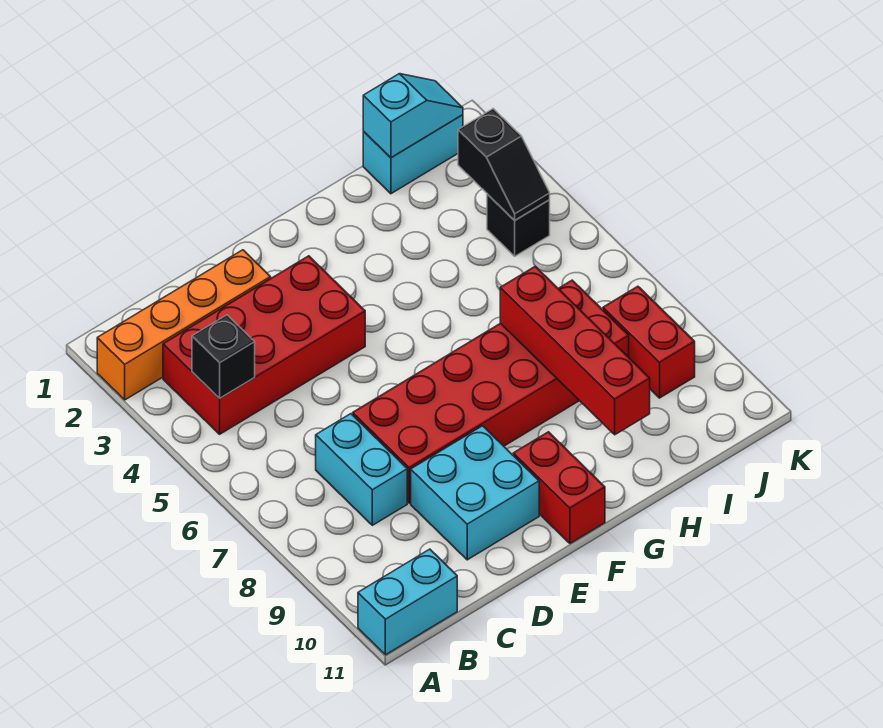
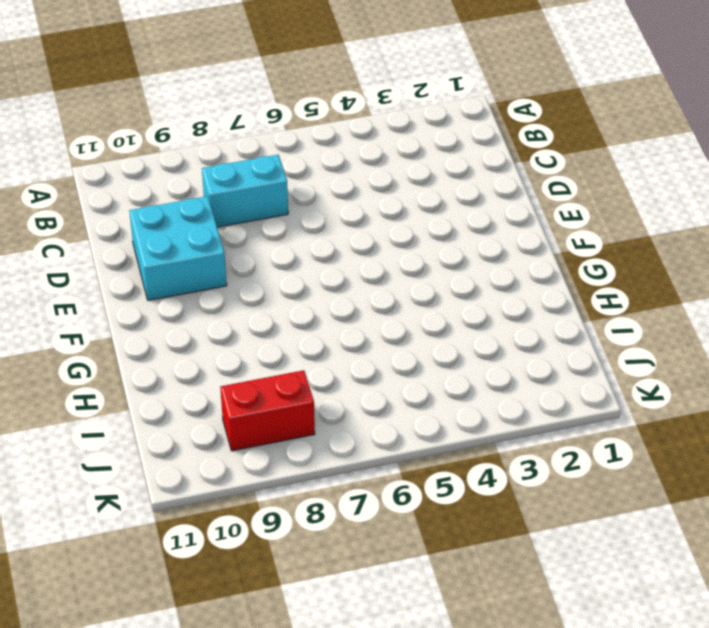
none -> orange 1x4 brick [97,250,271,400]
none -> cyan 1x2 brick [358,549,457,655]
none -> red 2x4 brick [163,256,365,434]

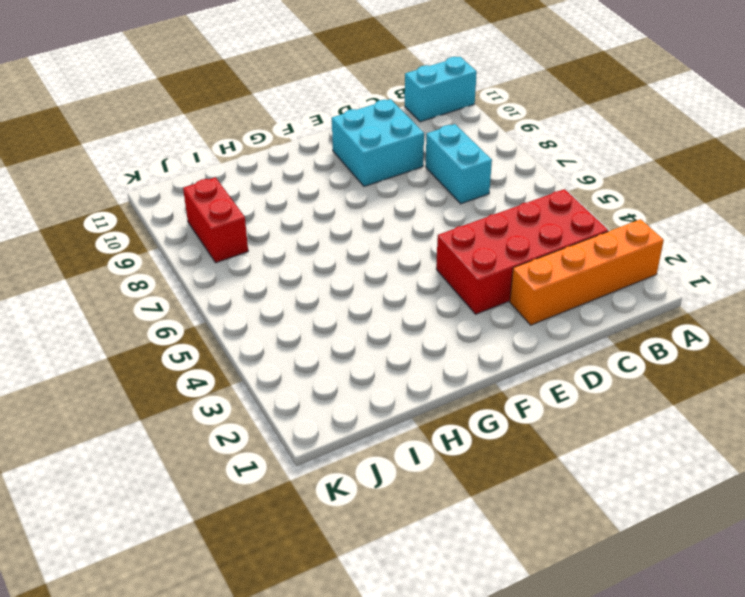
none -> red 2x6 brick [353,280,629,503]
none -> red 1x2 brick [513,432,605,544]
none -> cyan 1x2 brick [363,115,463,194]

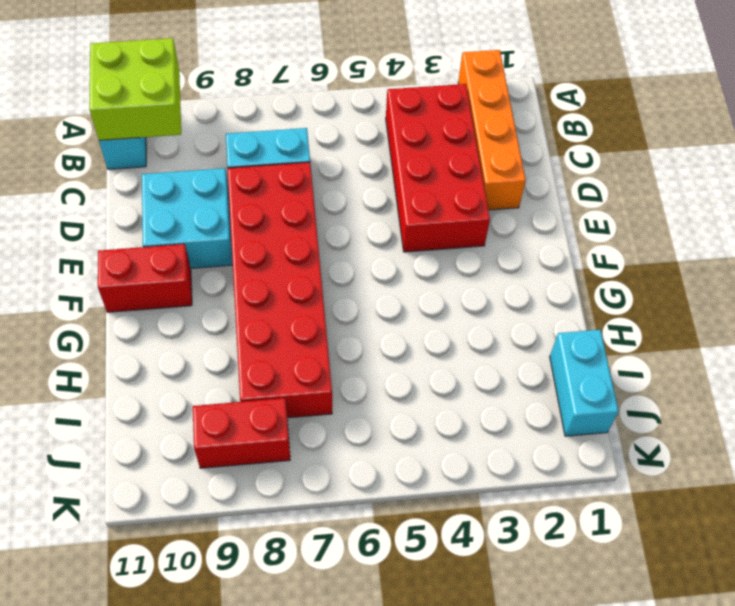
lime 2x2 brick [89,38,181,140] -> none
none -> black 1x1 brick [487,194,550,256]
none -> black 1x1 brick [192,315,255,398]
none -> red 1x4 brick [500,266,650,435]

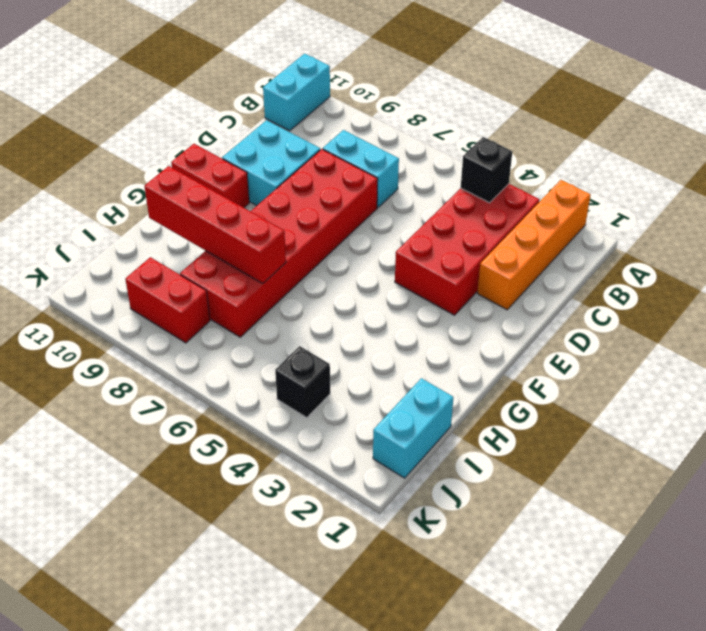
none -> cyan 1x2 slope [363,74,463,158]
none -> black 1x2 slope [458,109,550,220]

